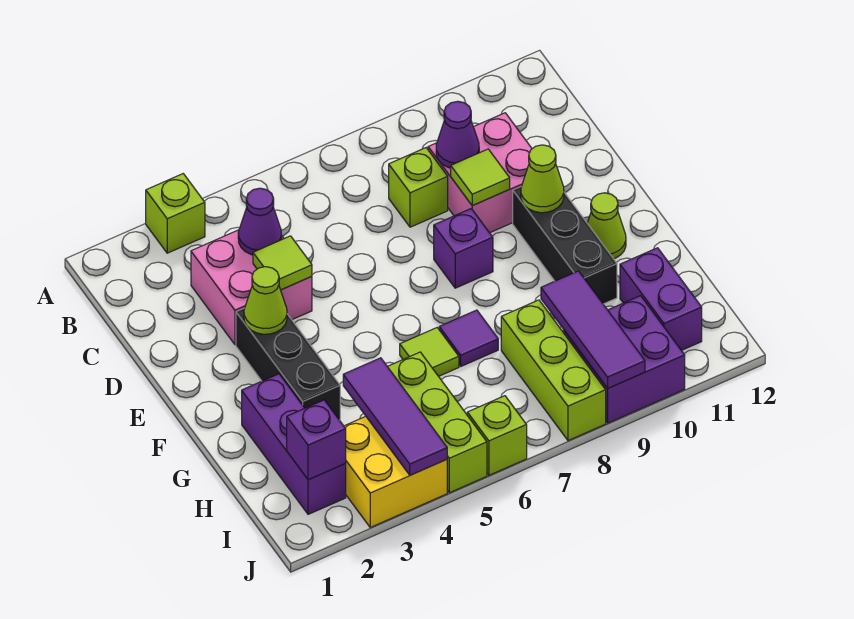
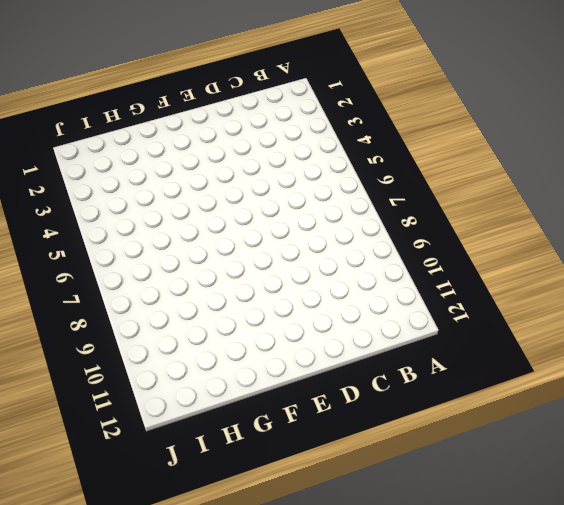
none -> lime 1x1 brick [146,174,205,253]
none -> pink 2x2 brick [191,230,312,345]
none -> lime 1x1 brick [389,148,448,227]

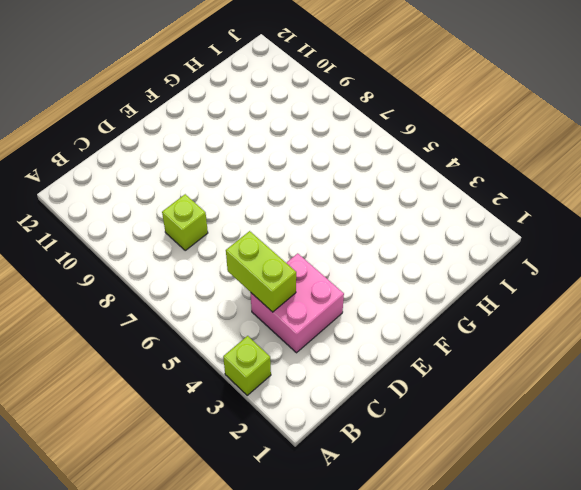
lime 1x2 brick [226,231,296,312] -> purple 1x1 cone [238,188,282,255]
none -> pink 2x2 brick [428,113,532,233]
none -> black 1x3 brick [236,308,340,420]
none -> purple 1x1 brick [434,209,493,288]

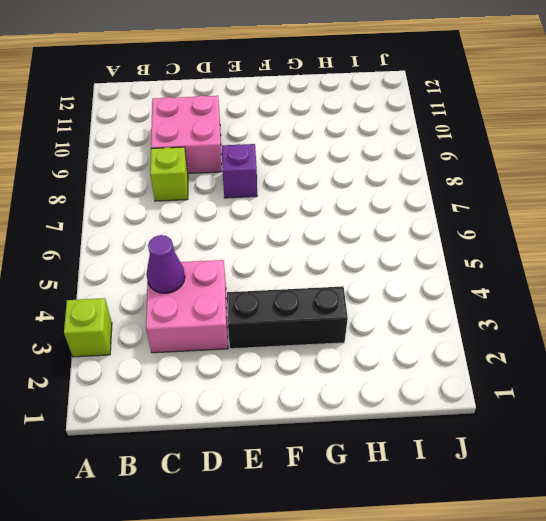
none -> black 1x3 brick [513,187,617,304]
none -> lime 1x1 cone [587,193,626,259]
none -> purple 1x3 brick [242,374,346,514]

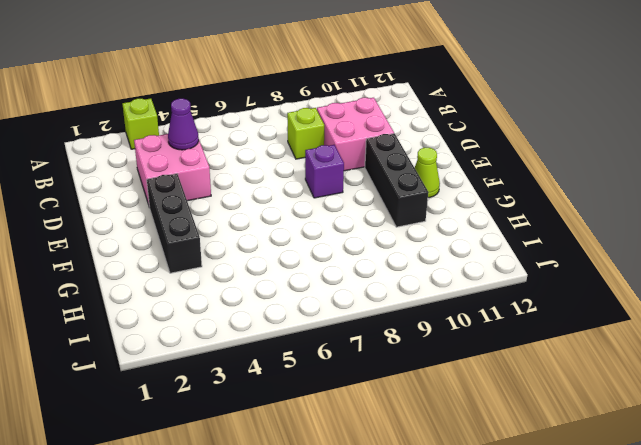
none -> purple 1x3 brick [242,374,346,514]
none -> lime 1x1 tile [400,328,459,376]
none -> purple 1x1 tile [439,310,498,366]

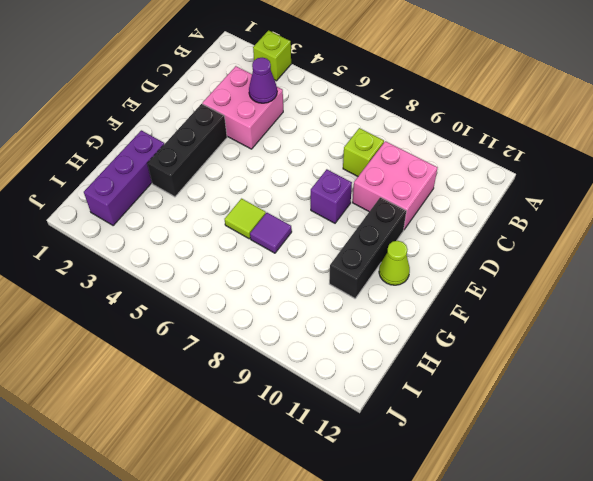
none -> lime 1x3 brick [387,352,487,493]
none -> lime 1x3 brick [501,300,606,441]
none -> purple 1x2 brick [620,248,702,351]

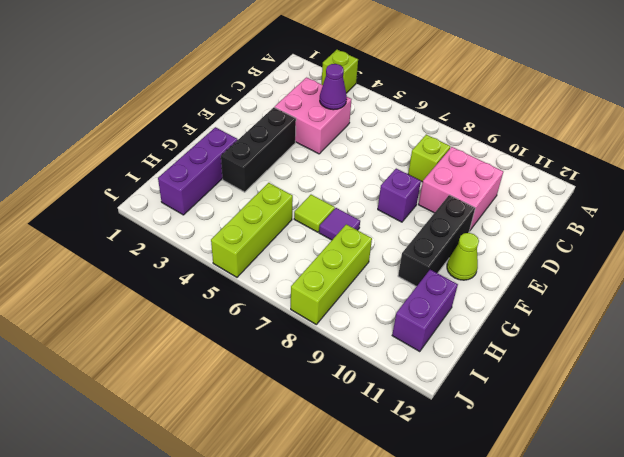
none -> yellow 2x2 brick [344,416,447,527]
none -> purple 2x2 brick [563,296,685,423]
none -> lime 1x1 brick [467,396,527,475]

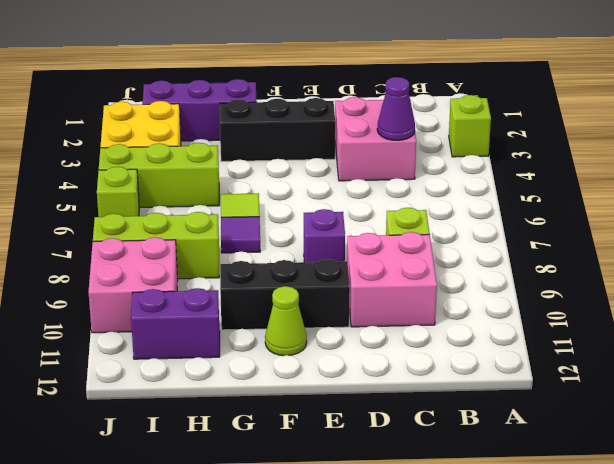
pink 2x2 brick [88,237,178,333] -> purple 2x2 brick [563,296,685,423]
none -> purple 1x1 cone [436,101,479,168]
none -> lime 1x1 tile [253,236,312,290]
none -> lime 1x1 tile [451,149,510,206]

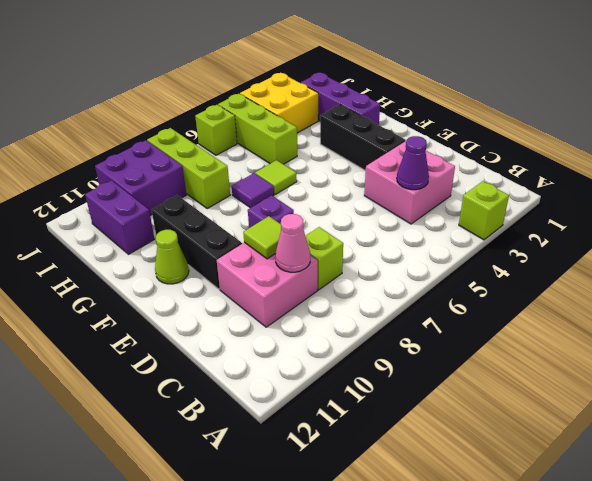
pink 1x1 cone [275,214,310,272] -> purple 1x1 cone [436,101,479,168]
none -> lime 1x1 tile [253,236,312,290]
none -> lime 1x1 cone [244,267,287,334]
none -> lime 1x1 cone [521,145,564,213]

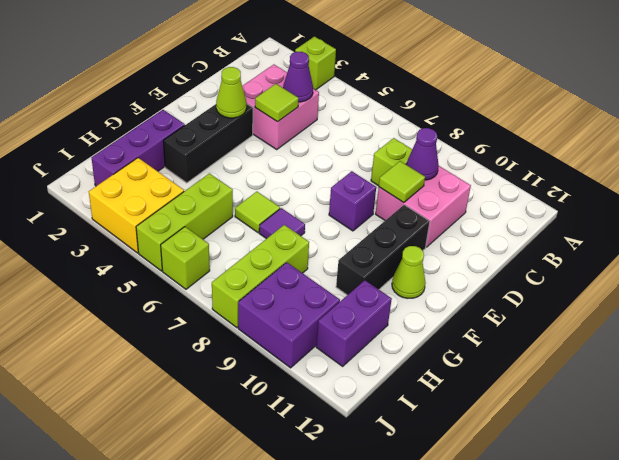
none -> lime 1x1 cone [521,145,564,213]
none -> purple 1x3 tile [343,358,447,475]
none -> purple 1x3 tile [541,271,645,388]

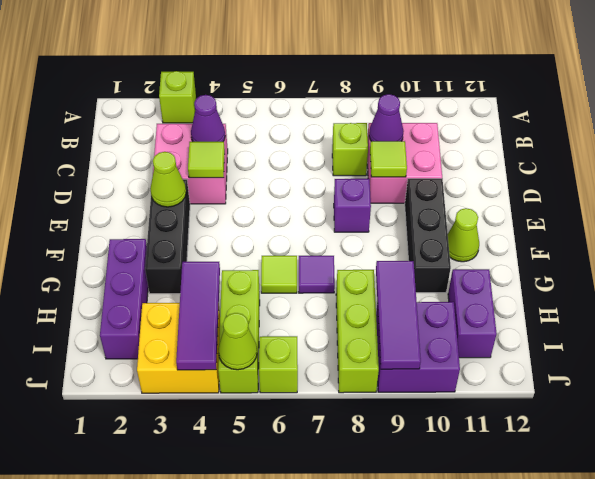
lime 1x1 cone [218,313,257,370] -> lime 1x1 cone moved to [521,145,564,213]
none -> purple 1x1 brick [287,400,346,480]

